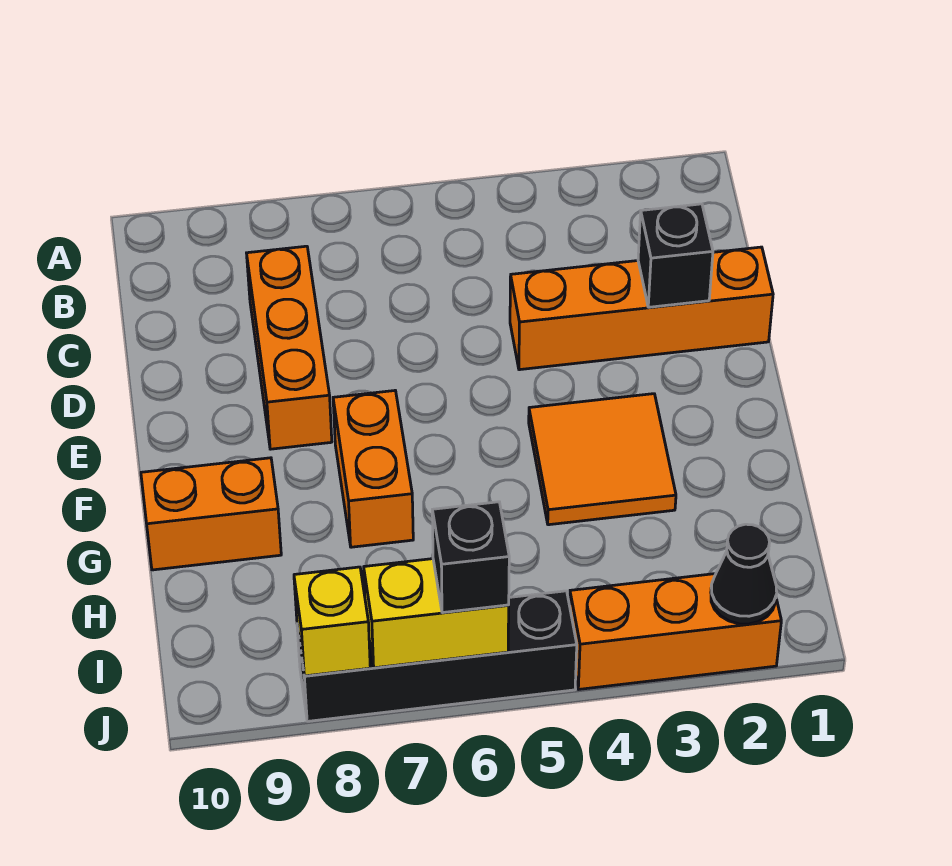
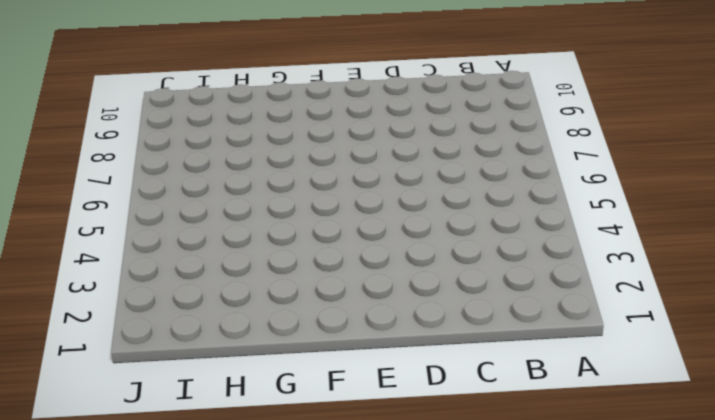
none -> orange 1x3 brick [247,246,332,449]
none -> orange 1x4 brick [510,247,773,370]
none -> orange 2x2 tile [529,394,676,525]

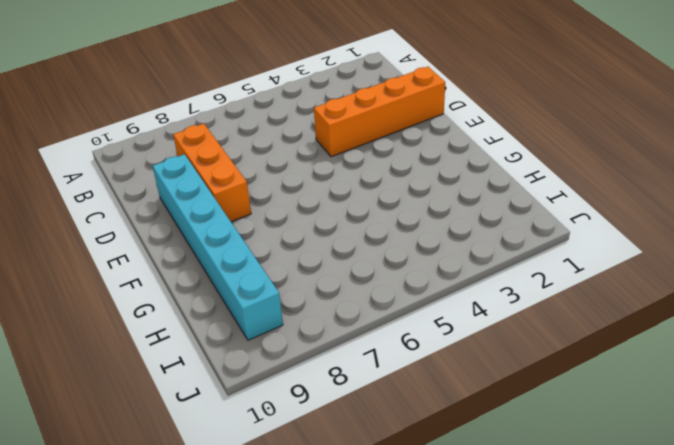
cyan 1x6 brick [153,154,283,340] -> orange 1x2 brick [141,458,281,570]
none -> orange 2x2 tile [529,394,676,525]
none -> orange 1x2 brick [333,391,413,547]
none -> orange 1x3 brick [569,574,781,689]

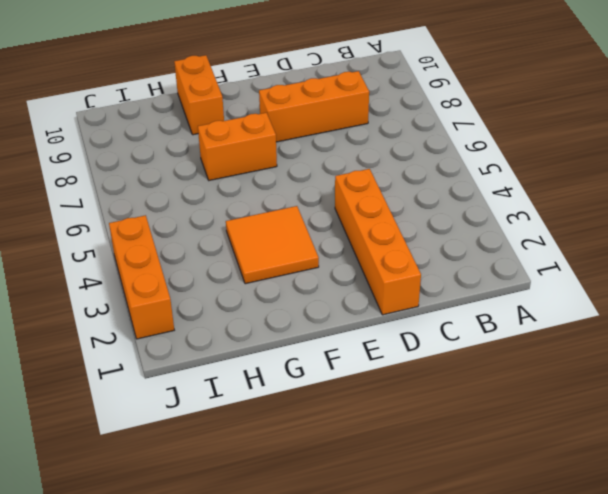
none -> black 1x4 brick [297,591,577,721]
none -> black 1x1 brick [638,204,713,307]
none -> black 1x1 cone [711,524,777,624]

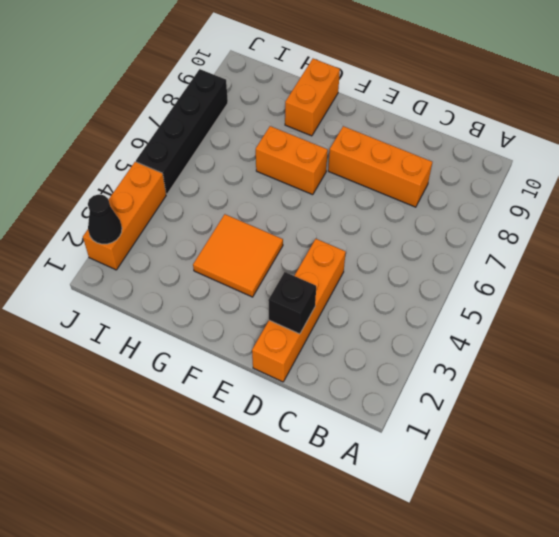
none -> yellow 1x2 brick [364,558,509,668]
none -> yellow 1x1 brick [294,567,370,676]
none -> black 1x1 brick [432,502,509,613]

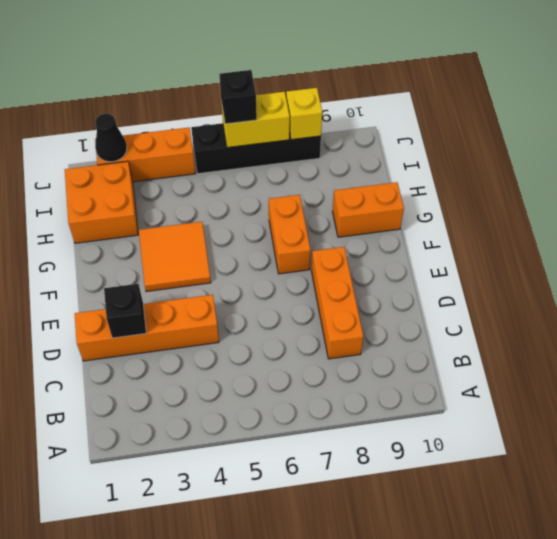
orange 2x2 brick [65,161,138,243] -> none

